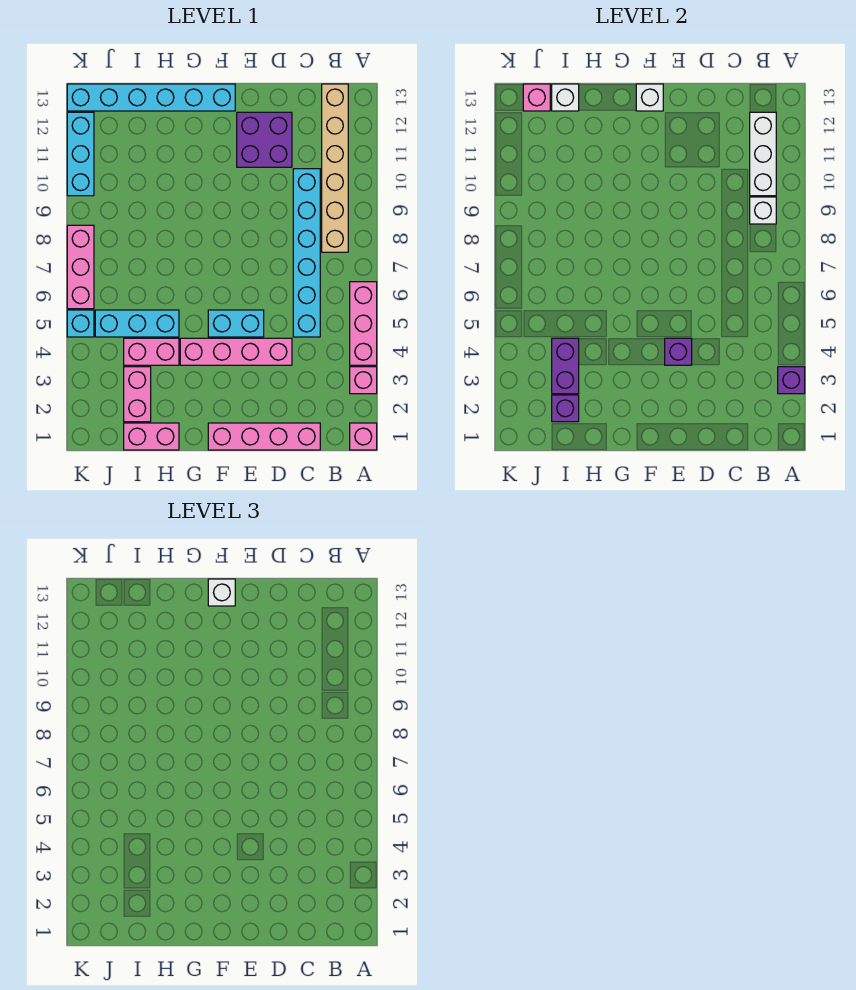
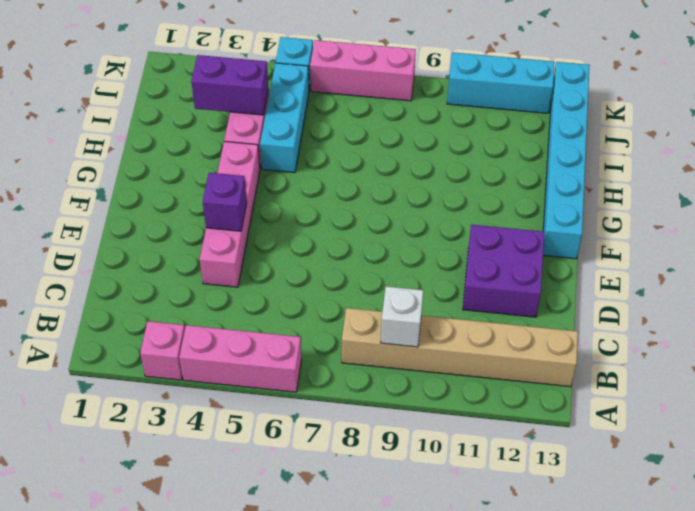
none -> pink 1x1 brick [350,423,377,450]
none -> pink 1x4 brick [208,423,320,450]
none -> cyan 1x6 brick [293,169,320,337]

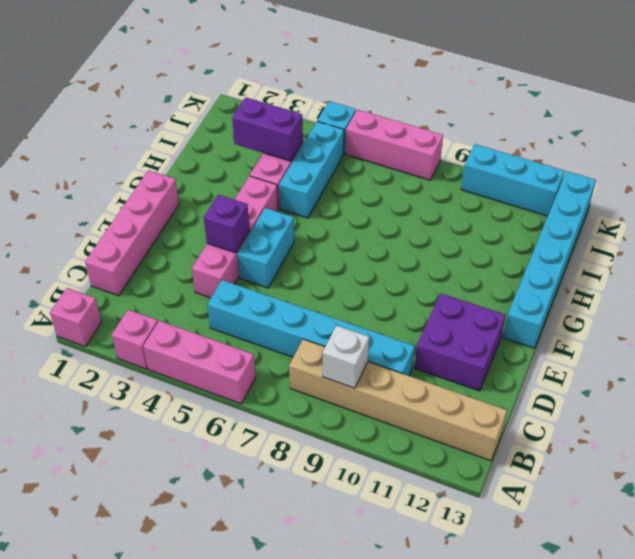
none -> pink 1x2 brick [124,423,179,450]
none -> pink 1x2 brick [124,367,151,422]
none -> purple 1x1 brick [778,367,805,394]

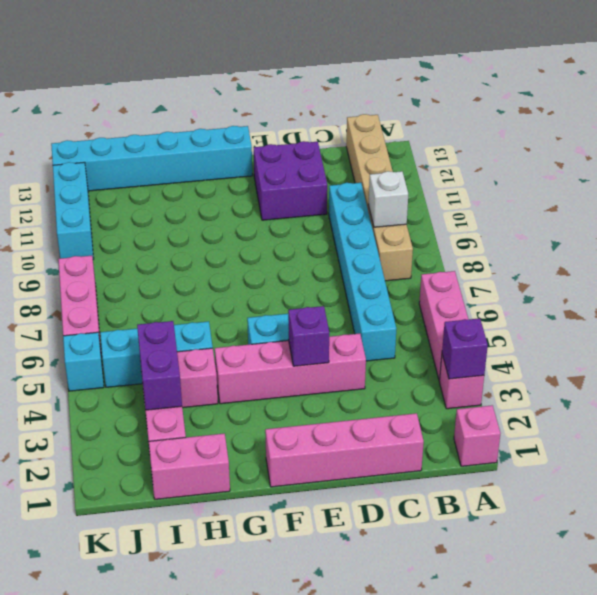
none -> white 1x3 brick [750,112,776,196]
none -> white 1x1 brick [636,84,663,111]
none -> purple 1x1 brick [552,395,579,422]

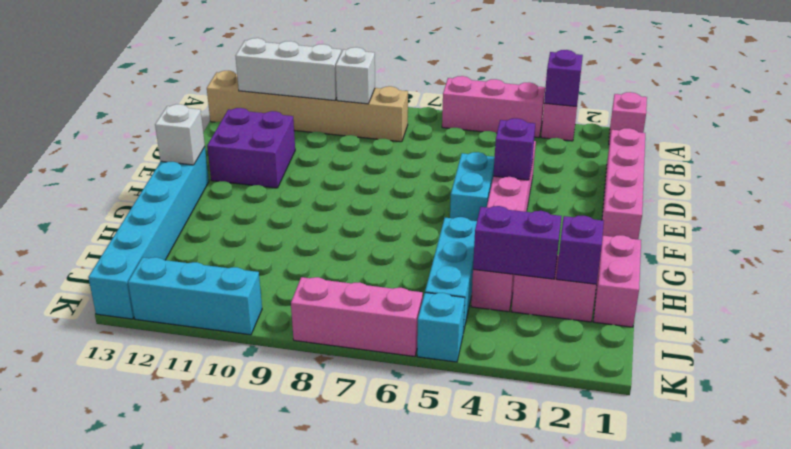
none -> cyan 1x6 brick [293,169,320,337]
none -> white 1x1 brick [552,84,579,111]
none -> pink 1x1 brick [523,84,550,111]

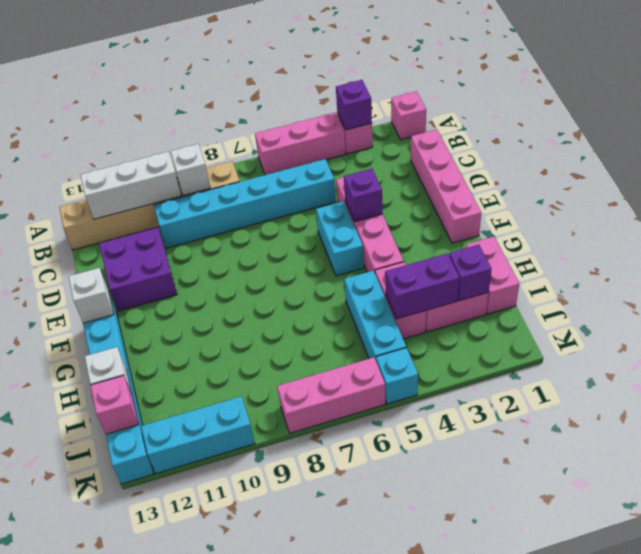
none -> white 1x1 brick [208,579,235,606]

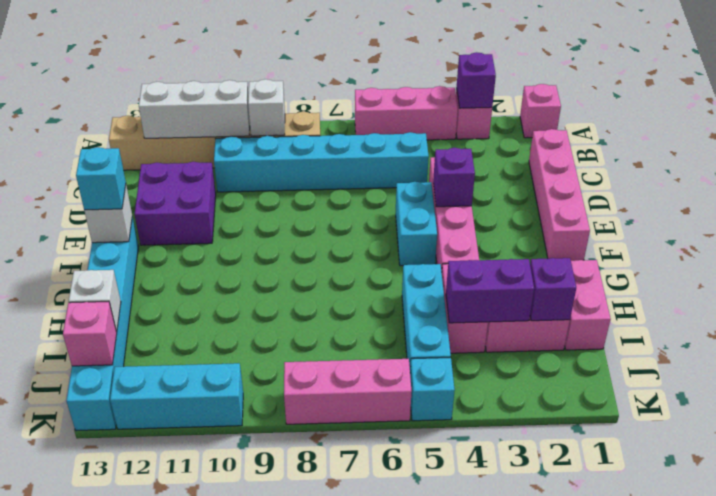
cyan 1x1 brick [76,147,126,210] -> white 1x1 brick [208,579,235,606]

